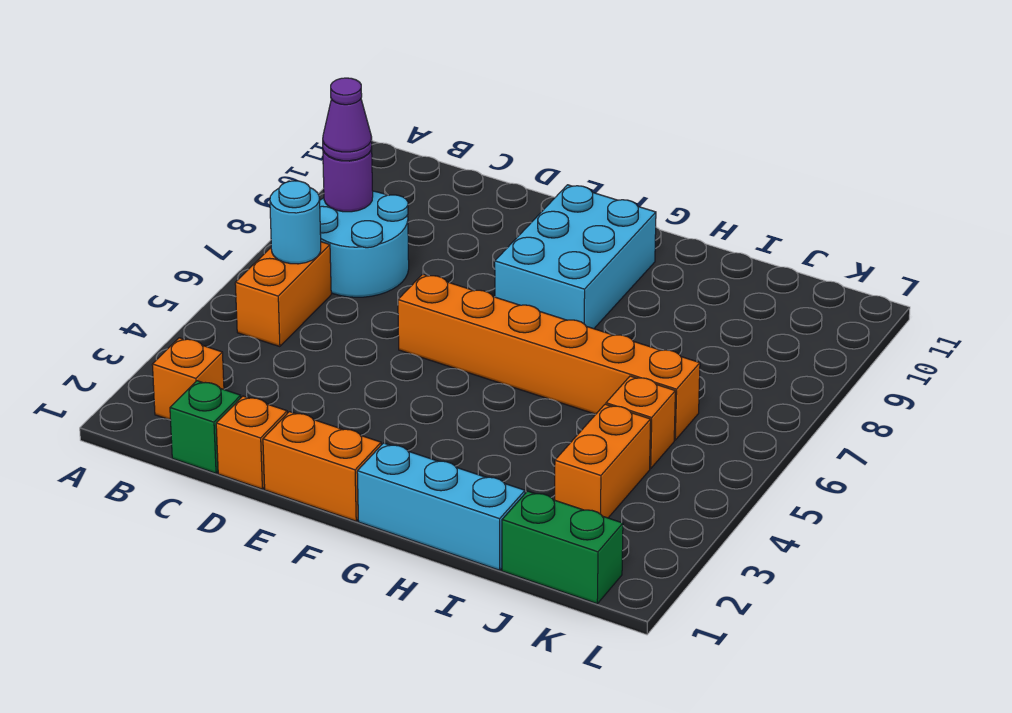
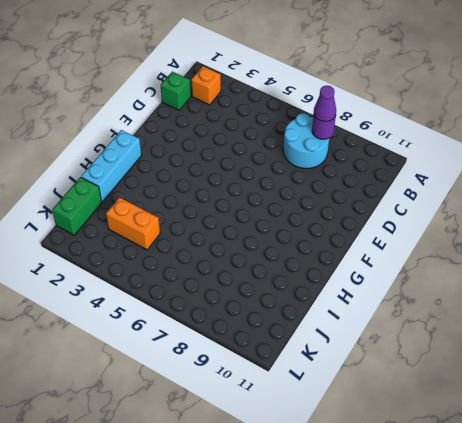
none -> orange 1x2 brick [235,242,331,347]
none -> orange 1x1 brick [216,396,287,489]
none -> orange 1x2 brick [263,412,381,521]

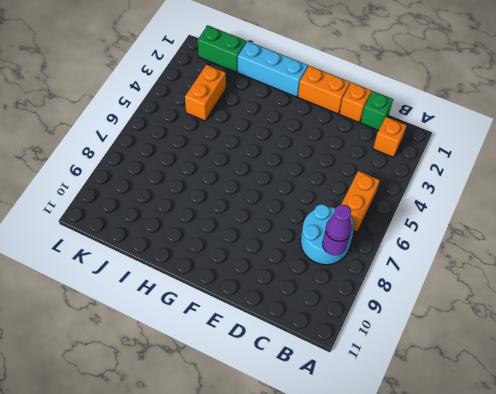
none -> orange 1x6 brick [398,274,700,440]
none -> cyan 2x3 brick [495,185,656,329]
none -> orange 1x1 brick [606,376,675,469]

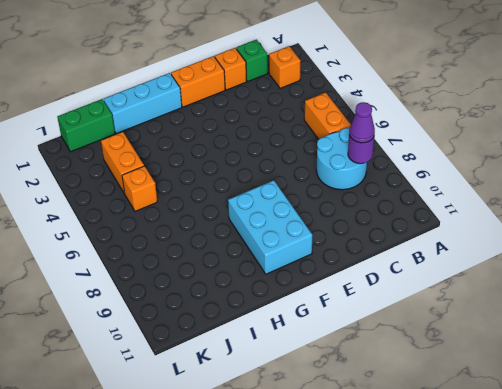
none -> orange 1x6 brick [398,274,700,440]
none -> cyan 1x1 round brick [270,181,321,264]

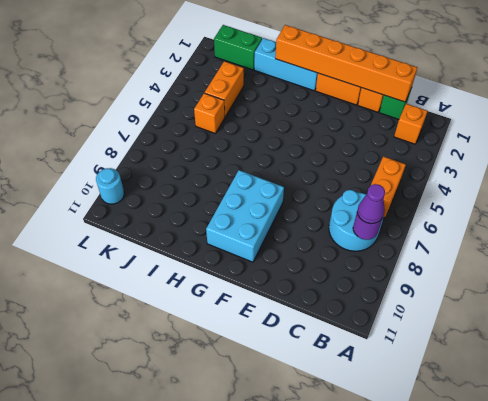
orange 1x6 brick [275,25,417,102] -> orange 1x6 brick moved to [398,274,700,440]
cyan 1x1 round brick [96,168,124,204] -> cyan 1x1 round brick moved to [270,181,321,264]

